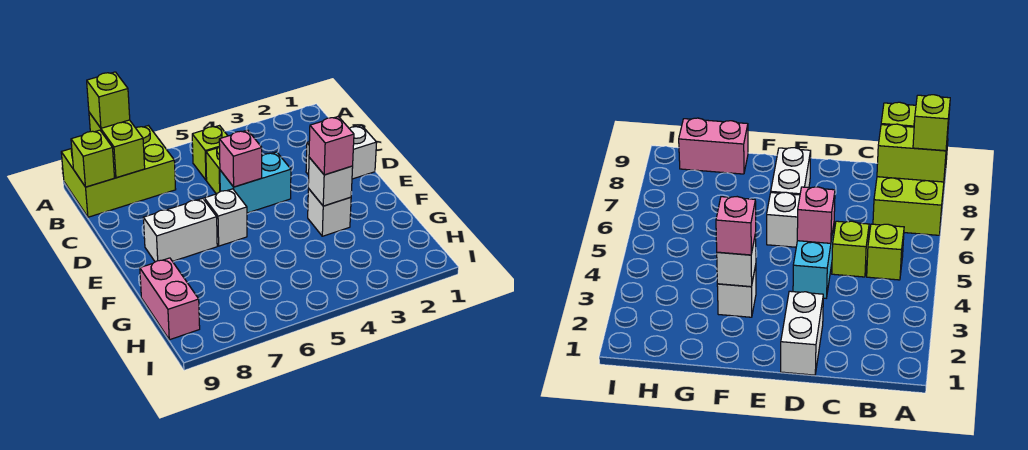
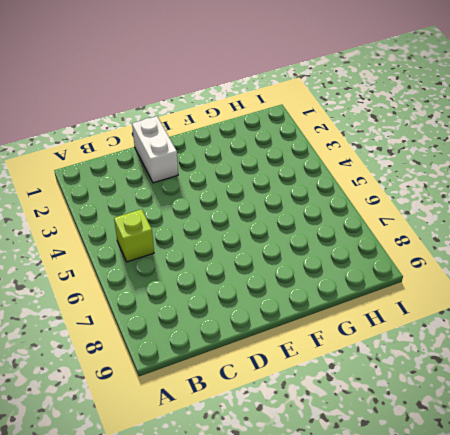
none -> lime 2x3 brick [61,126,176,217]
none -> lime 1x1 brick [206,146,220,194]
none -> cyan 1x2 brick [220,152,291,213]

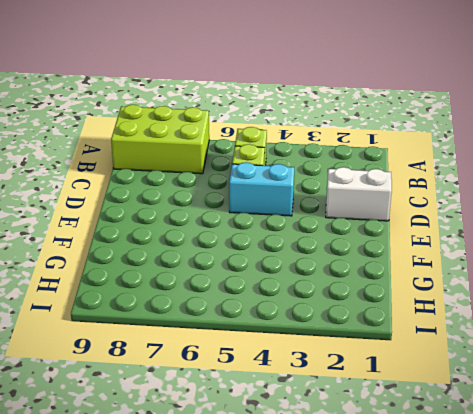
none -> white 1x1 brick [204,189,247,246]
none -> white 1x2 brick [143,198,217,262]
none -> white 1x1 brick [308,189,351,236]

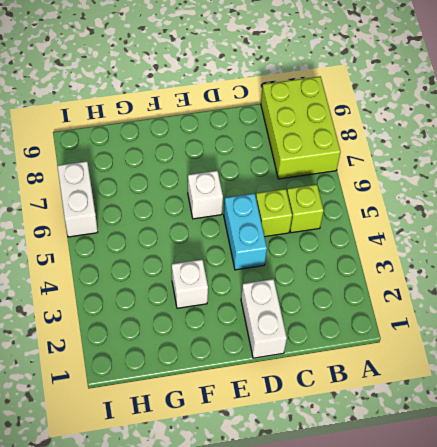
white 1x2 brick [57,161,98,237] -> white 1x2 brick moved to [143,198,217,262]
none -> pink 1x2 brick [140,258,200,340]
none -> lime 1x2 brick [89,113,145,178]
none -> lime 1x1 brick [71,130,114,187]

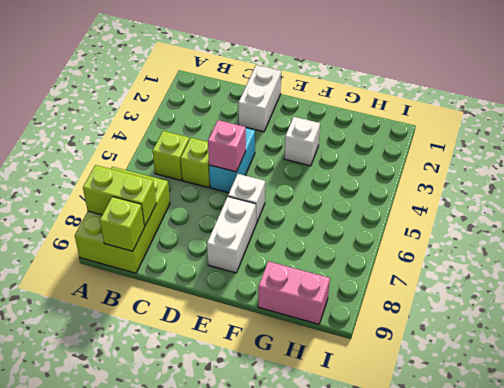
none -> white 1x1 brick [308,158,353,206]
none -> lime 1x1 brick [87,72,130,128]
none -> pink 1x1 brick [309,117,354,175]

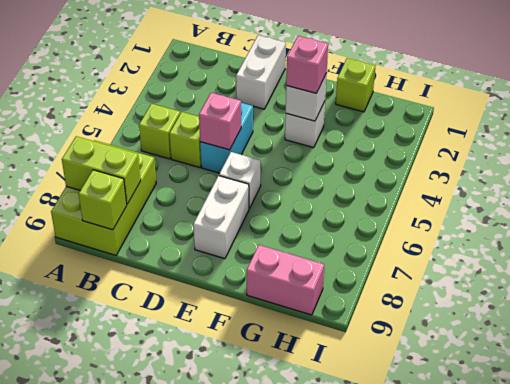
lime 1x1 brick [336,58,375,112] -> lime 1x1 brick moved to [87,72,130,128]

